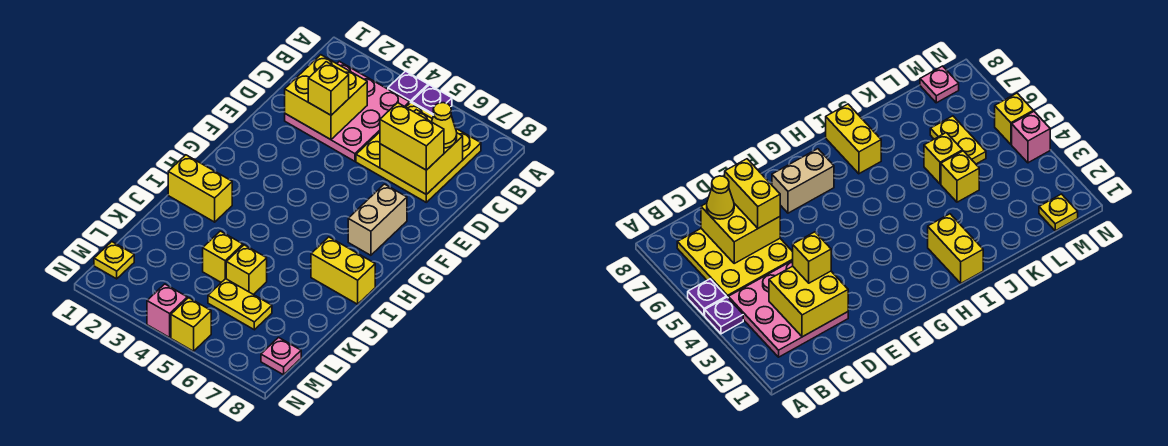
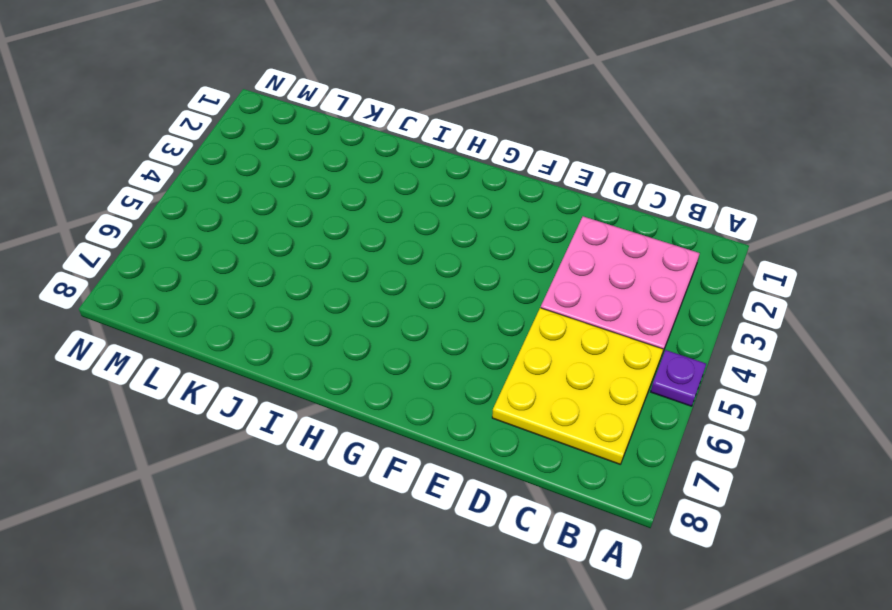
none -> purple 1x1 plate [388,71,428,103]
none -> tan 1x2 brick [348,184,407,255]
none -> yellow 1x2 brick [168,155,232,222]

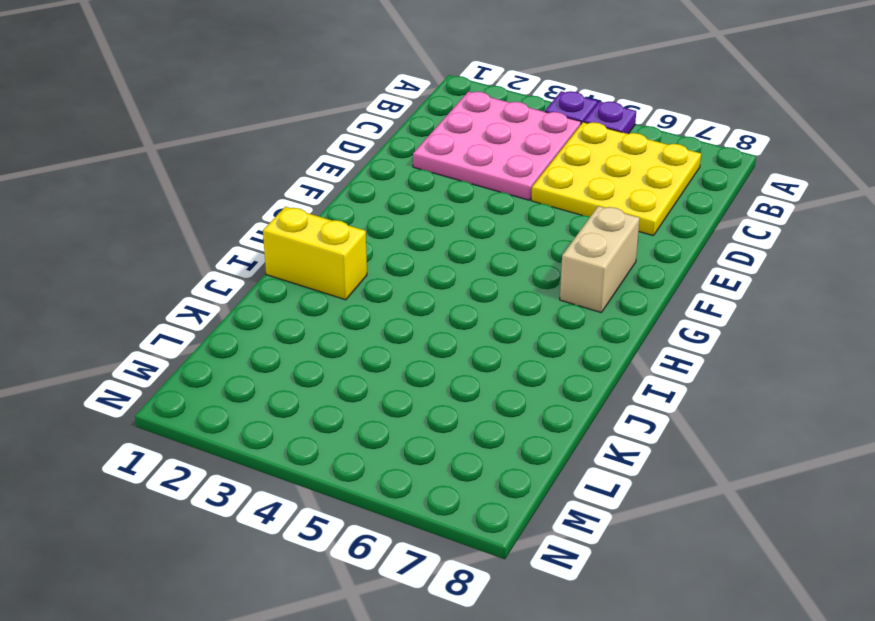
none -> yellow 1x2 brick [311,237,375,304]
none -> yellow 1x1 brick [203,231,243,282]
none -> yellow 1x1 brick [226,245,267,294]

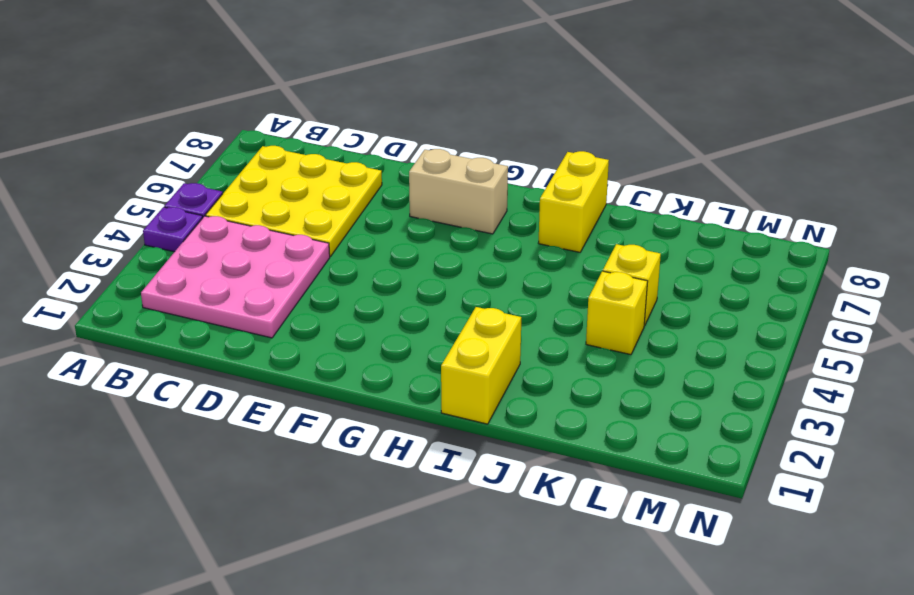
none -> yellow 1x2 plate [208,279,272,330]
none -> yellow 1x1 plate [94,242,134,279]
none -> pink 1x1 plate [261,337,301,375]

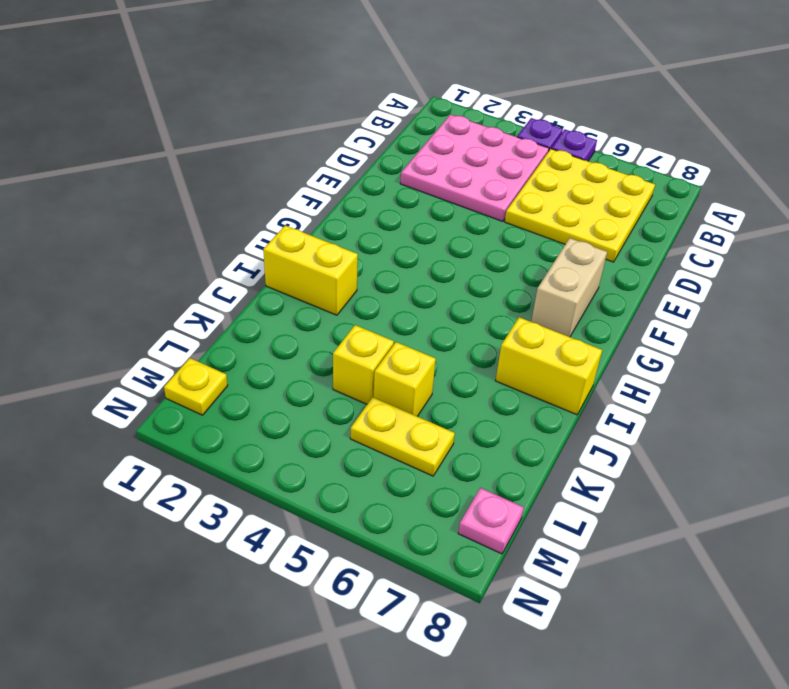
none -> pink 1x1 brick [147,284,187,337]
none -> yellow 1x1 brick [171,298,211,351]
none -> yellow 2x2 brick [285,55,367,140]

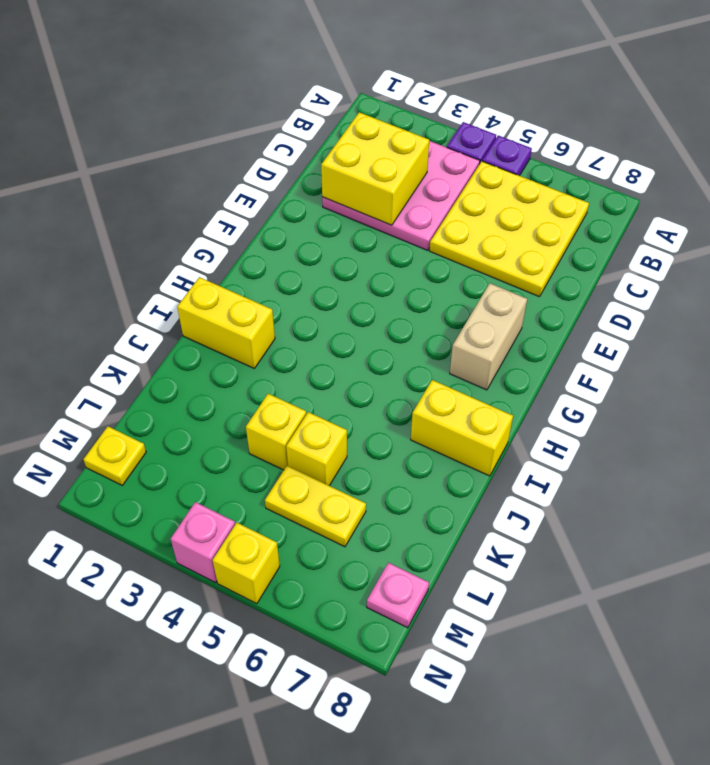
none -> yellow 2x2 brick [380,110,463,195]
none -> yellow 1x1 cone [432,103,457,148]
none -> yellow 1x1 brick [308,62,349,115]

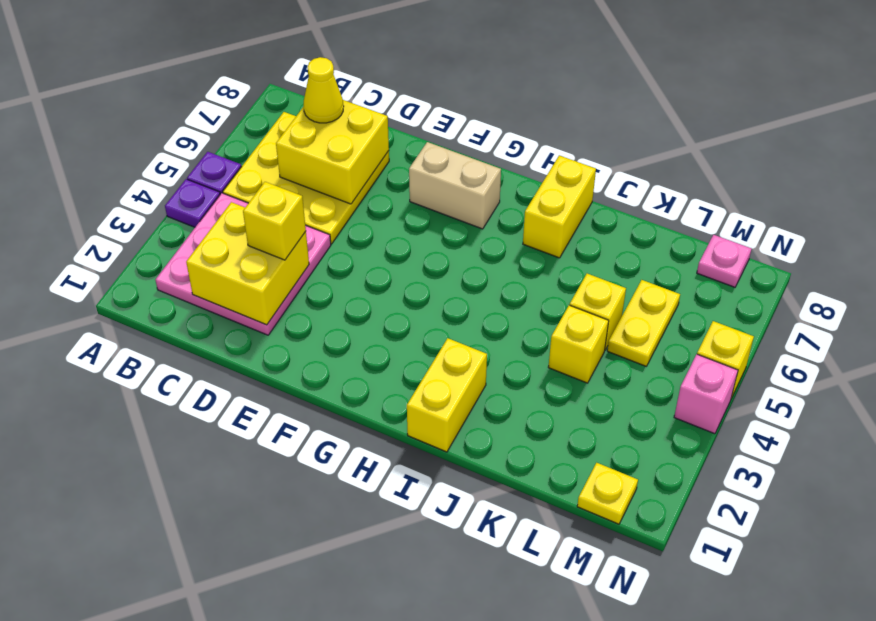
none -> yellow 1x2 brick [380,103,444,170]

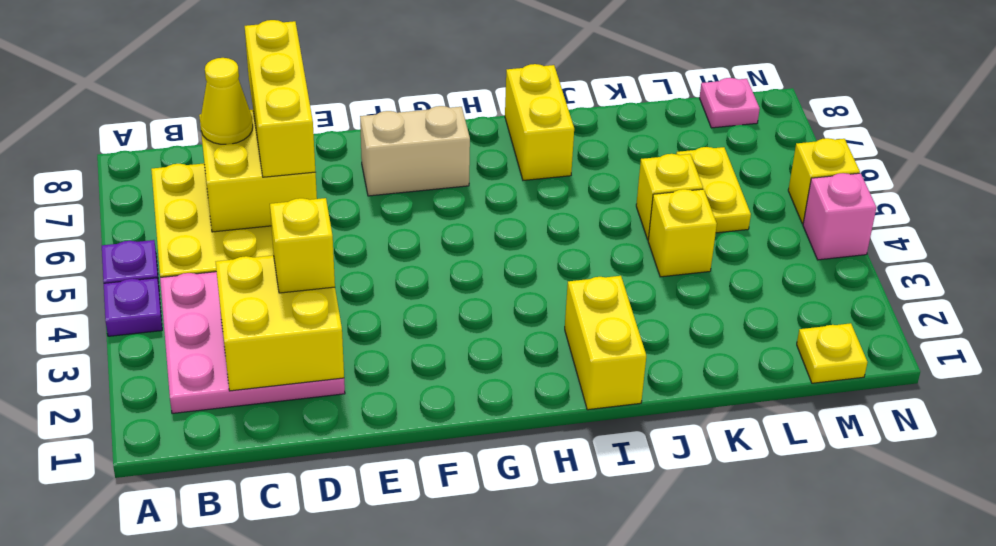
yellow 1x3 brick [245,20,315,177] -> yellow 1x2 brick [380,103,444,170]

